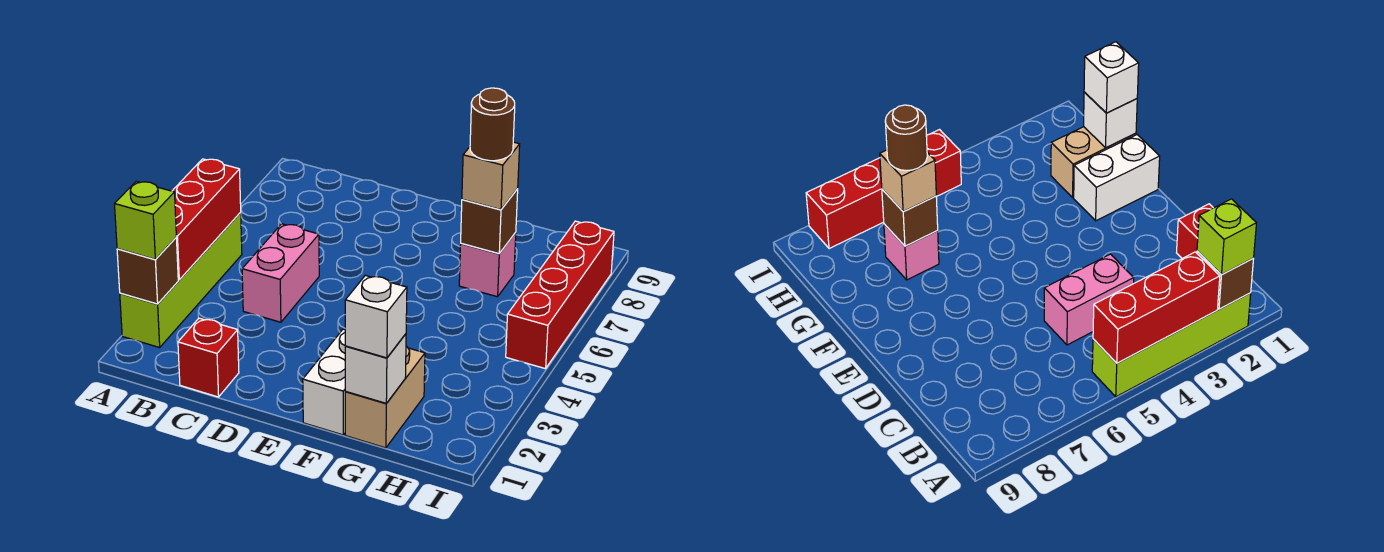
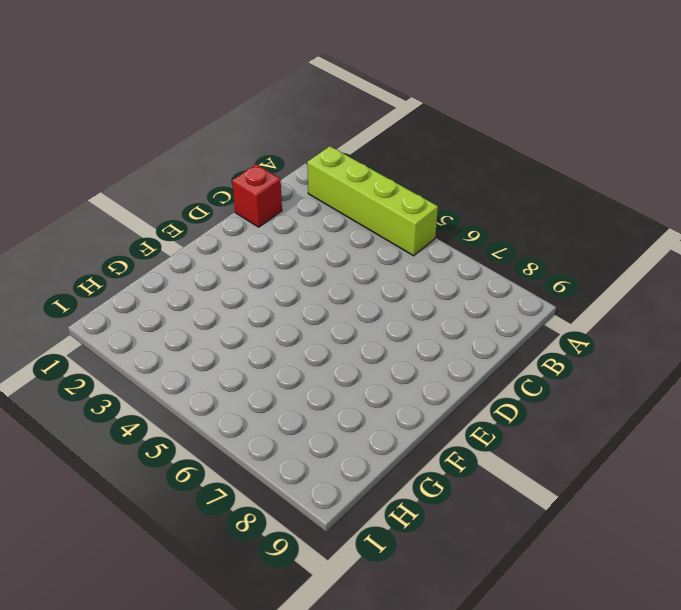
none -> pink 1x2 brick [242,224,319,322]
none -> white 1x2 brick [303,329,346,435]
none -> tan 1x2 brick [345,346,425,448]

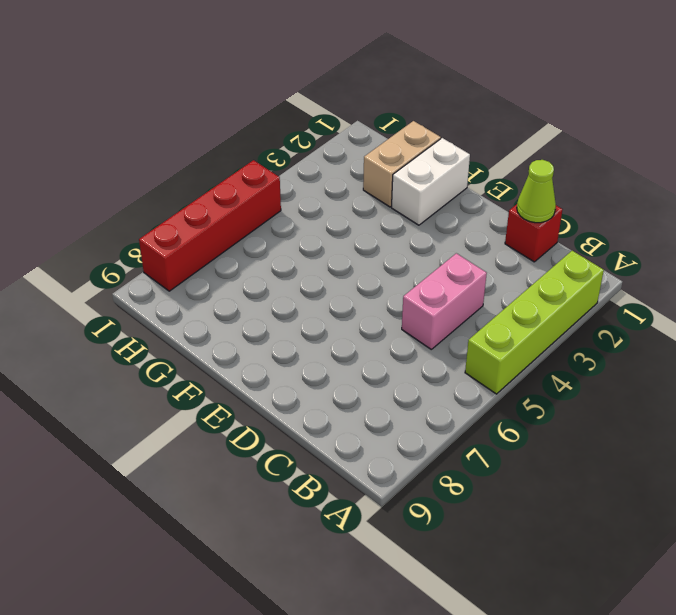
lime 1x1 cone [517,160,556,223] -> none
none -> pink 1x1 brick [459,233,516,297]
none -> brown 1x1 brick [117,238,178,304]
none -> red 1x3 brick [173,159,241,280]

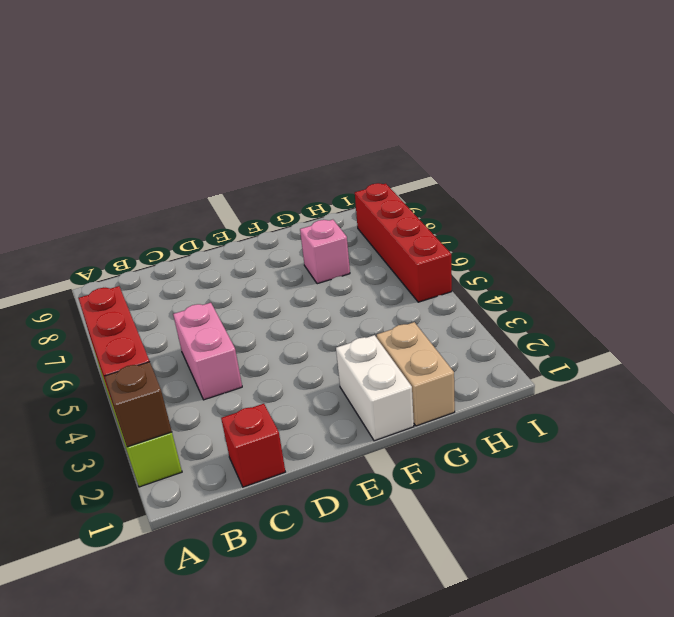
none -> white 1x1 brick [345,334,406,403]
none -> brown 1x1 brick [461,189,518,254]
none -> lime 1x1 brick [115,181,176,259]

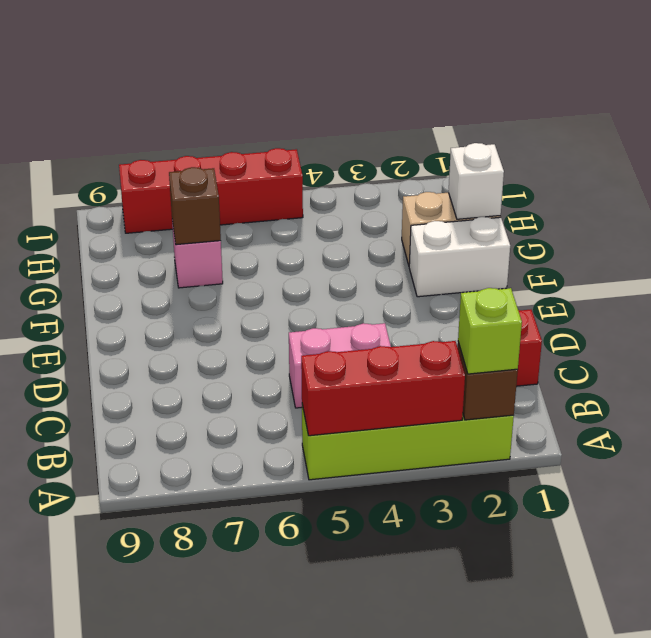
none -> white 1x1 brick [345,275,407,358]
none -> tan 1x1 brick [462,142,520,210]
none -> brown 1x1 round brick [470,88,515,161]

